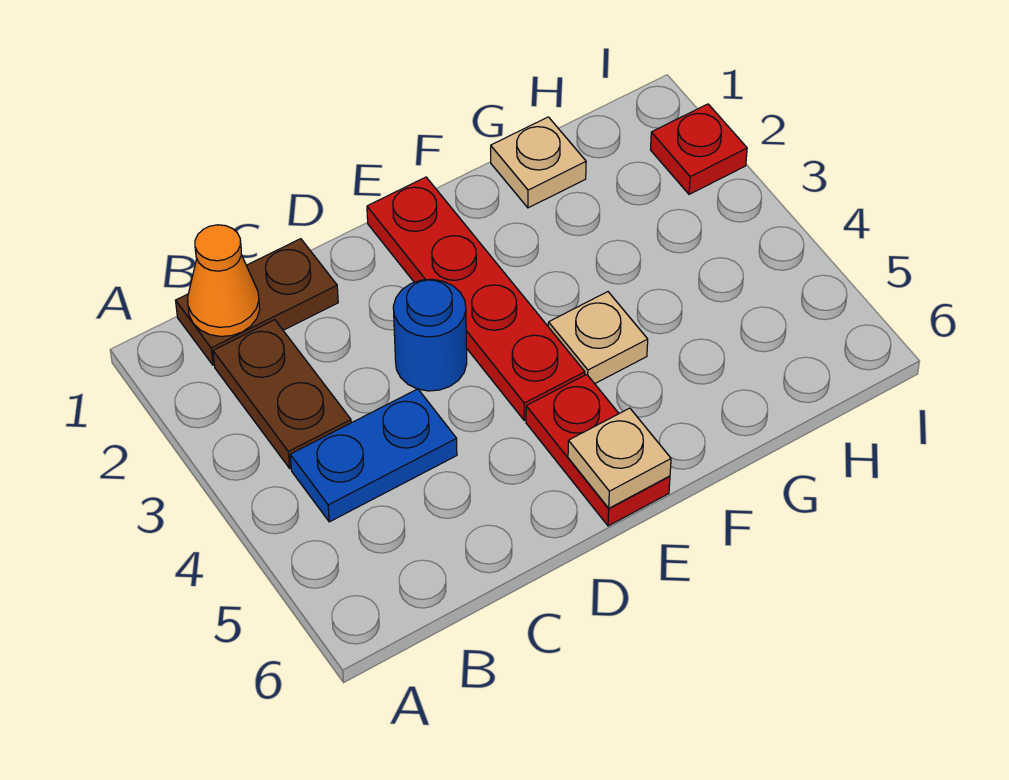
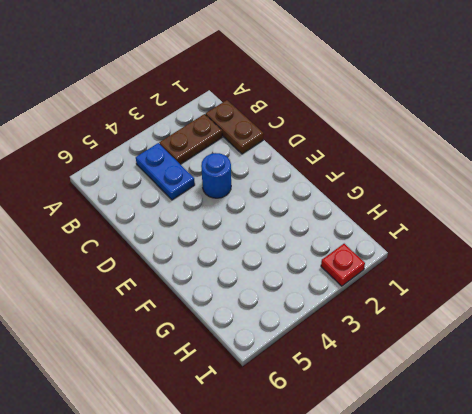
none -> red 1x4 plate [367,177,585,420]
none -> red 1x2 plate [526,374,670,526]

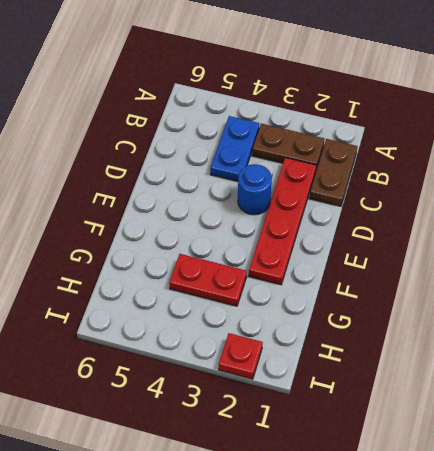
red 1x4 plate [249,158,316,285] -> red 1x4 plate turned to [367,177,585,420]
red 1x2 plate [169,254,247,306] -> red 1x2 plate moved to [526,374,670,526]
none -> tan 1x1 plate [548,292,648,384]
none -> tan 1x1 plate [491,117,586,208]

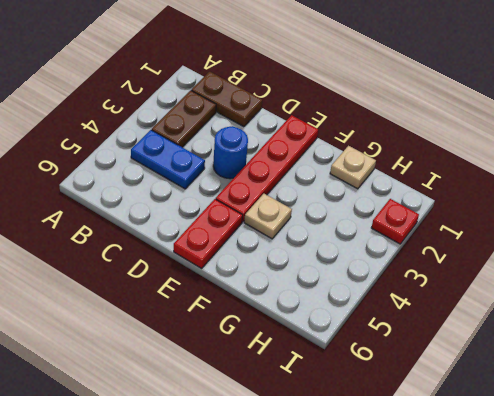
none -> orange 1x1 cone [188,225,260,336]
none -> tan 1x1 plate [568,408,671,508]

